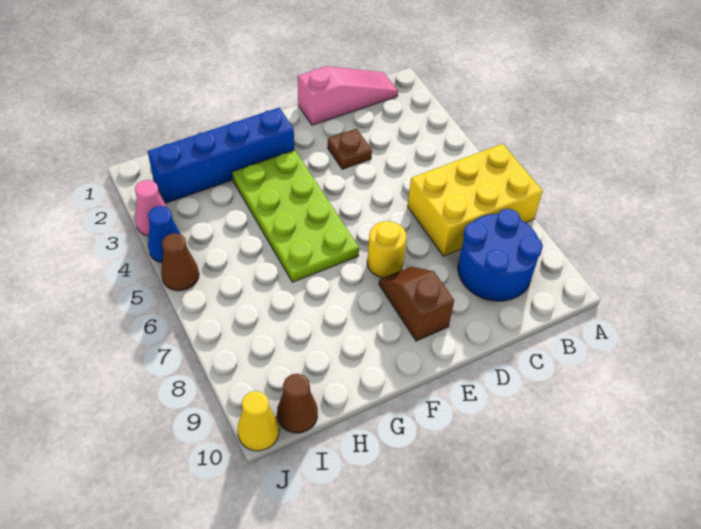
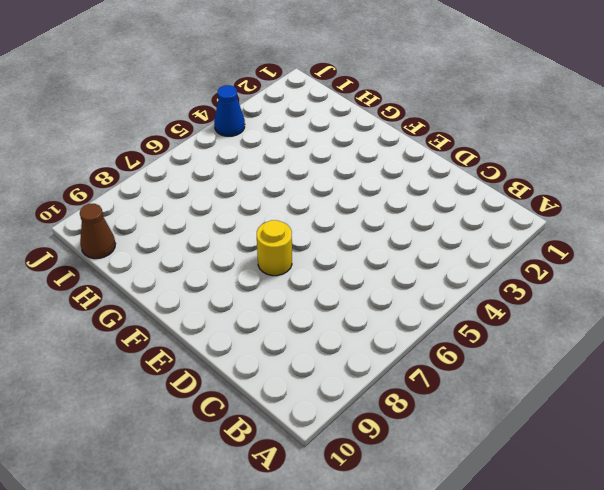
none -> yellow 2x3 brick [408,144,543,256]
none -> pink 1x3 slope [298,66,398,125]
none -> blue 2x2 round brick [458,209,543,301]

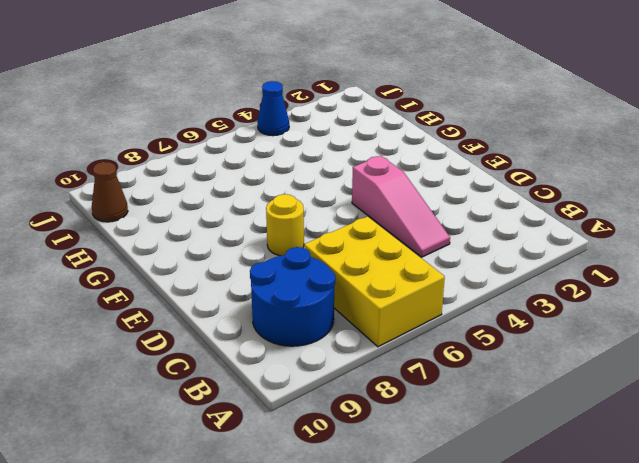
pink 1x3 slope [352,156,450,257] -> pink 1x3 slope moved to [298,66,398,125]
none -> brown 1x1 plate [328,129,372,169]
none -> brown 1x2 slope [379,266,454,341]
none -> blue 1x4 brick [148,108,294,203]

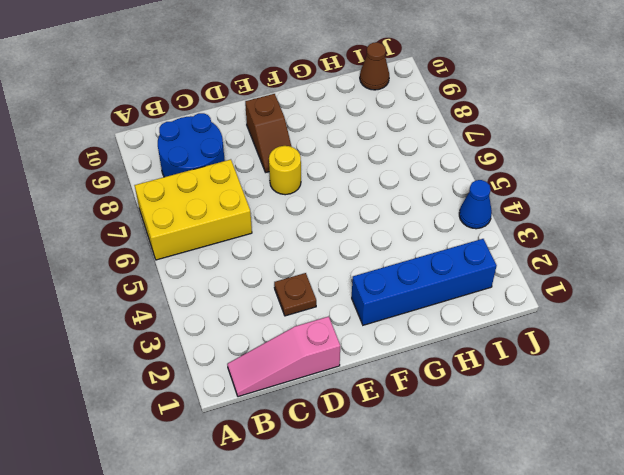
none -> lime 2x4 plate [232,150,359,282]
none -> pink 1x1 cone [135,180,166,236]
none -> brown 1x1 cone [161,233,199,291]

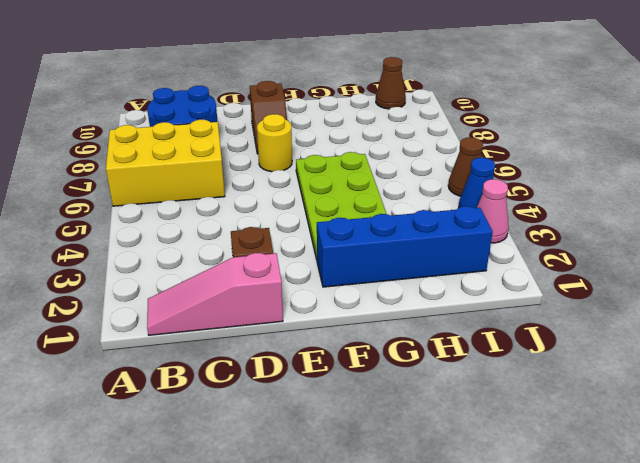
none -> yellow 1x1 cone [237,391,279,451]

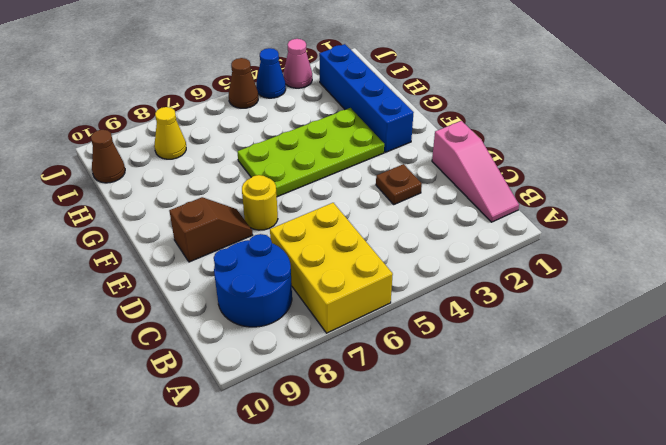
yellow 1x1 cone [154,107,186,159] -> yellow 1x1 cone moved to [237,391,279,451]

